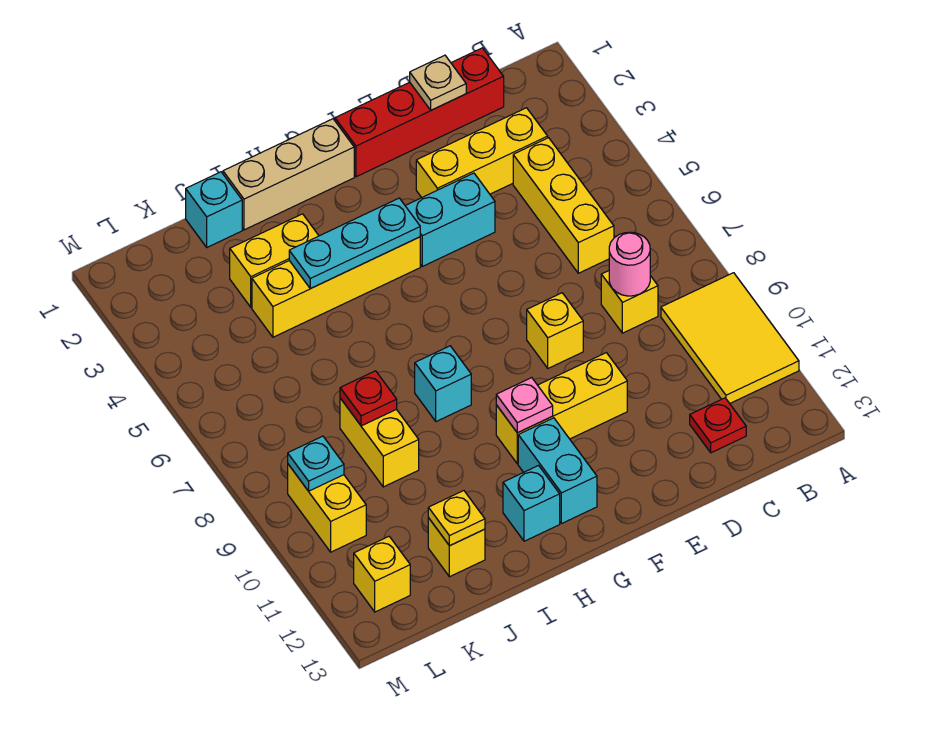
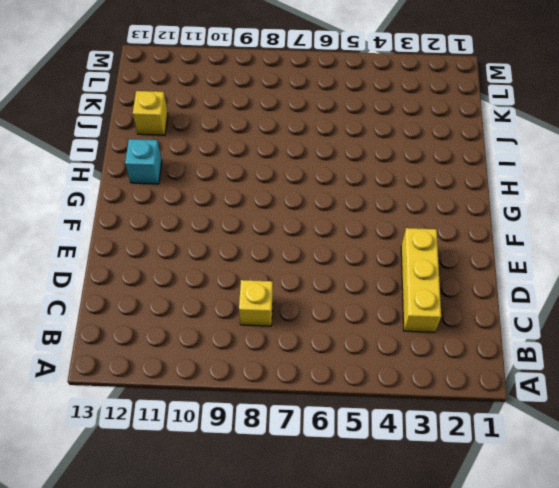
none -> yellow 2x3 tile [661,273,799,403]
none -> red 1x4 brick [335,48,504,177]
none -> yellow 1x3 brick [513,138,614,273]

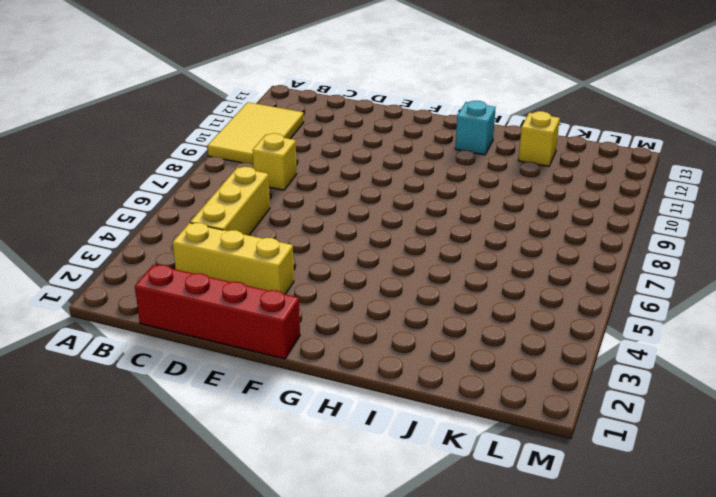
none -> red 1x1 plate [690,398,746,453]
none -> cyan 1x2 brick [405,173,495,266]
none -> yellow 1x1 brick [527,293,583,368]

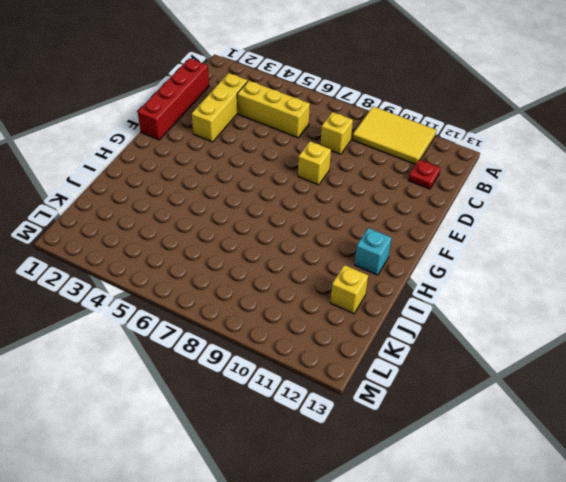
none -> cyan 1x2 brick [405,173,495,266]
none -> yellow 1x3 brick [496,353,627,464]
none -> tan 1x3 brick [223,119,354,230]

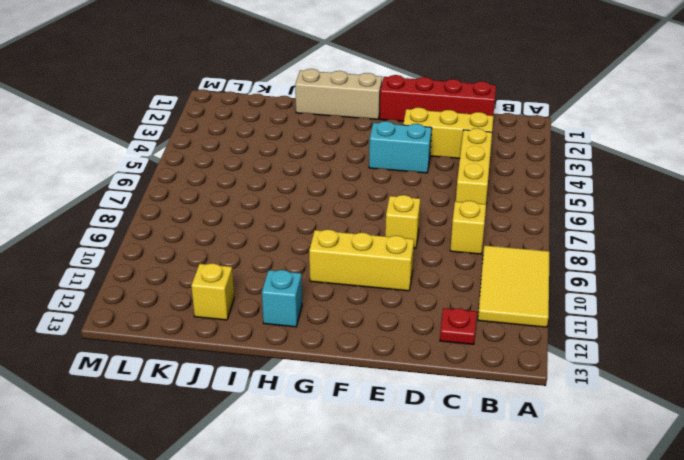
none -> yellow 1x4 brick [252,237,420,337]
none -> cyan 1x2 brick [518,418,597,524]
none -> cyan 1x1 brick [415,346,471,422]

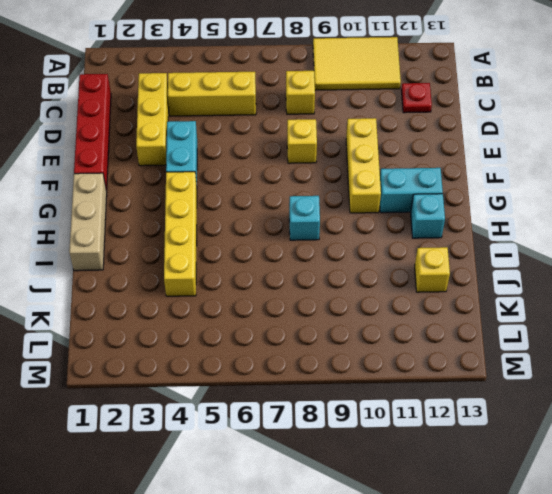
none -> yellow 1x2 brick [230,214,319,307]
none -> cyan 1x1 brick [186,172,242,247]
none -> yellow 1x2 brick [340,398,419,487]

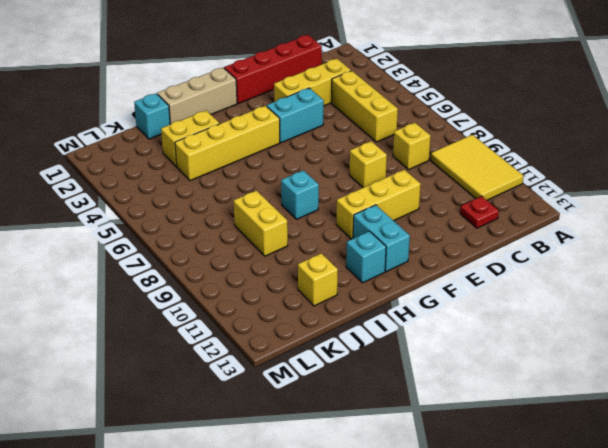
none -> yellow 1x2 brick [288,464,366,552]
none -> yellow 1x1 brick [354,537,410,612]
none -> pink 1x1 round brick [609,232,650,296]

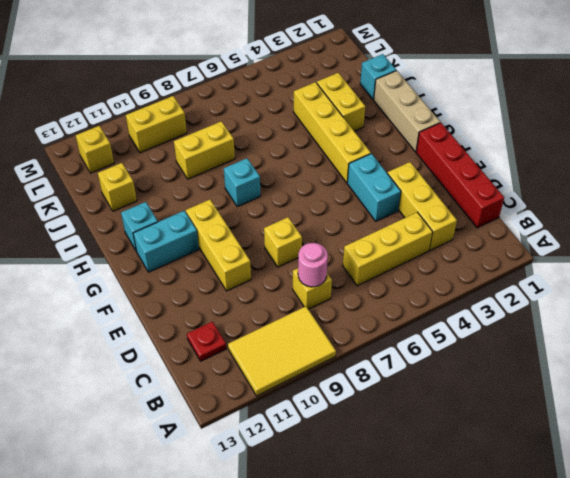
none -> tan 1x1 plate [410,55,466,110]
none -> cyan 1x3 plate [289,198,420,289]
none -> pink 1x1 plate [496,378,553,433]

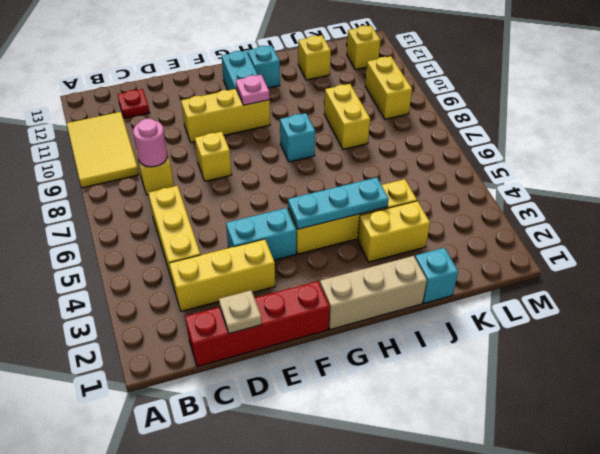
none -> red 1x1 plate [340,371,397,426]
none -> yellow 1x1 plate [428,491,485,546]
none -> cyan 1x1 plate [288,436,344,491]

